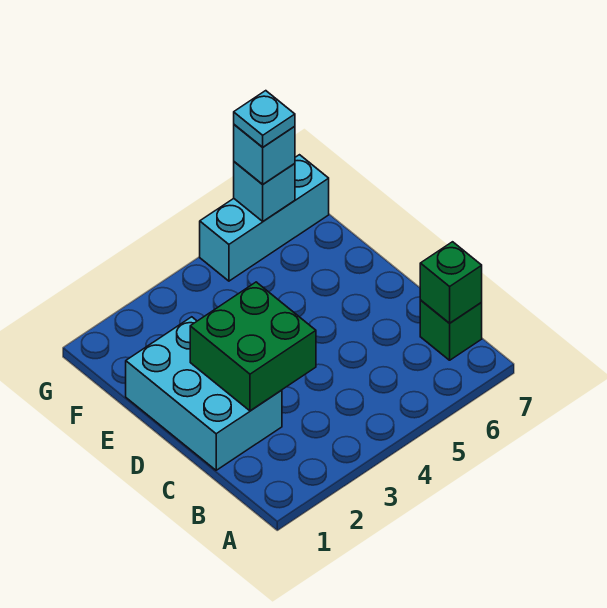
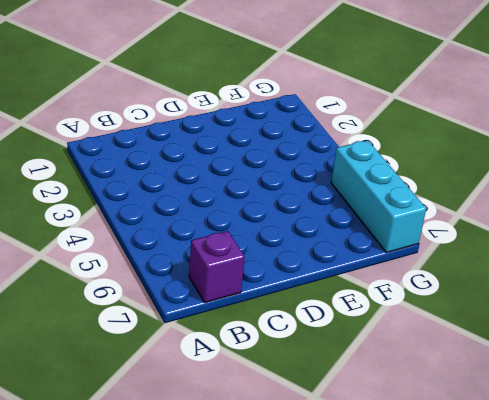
purple 1x1 brick [189,231,245,303] -> green 1x1 brick [420,300,482,360]
none -> cyan 2x3 brick [126,317,282,470]
none -> green 1x1 brick [420,242,482,323]

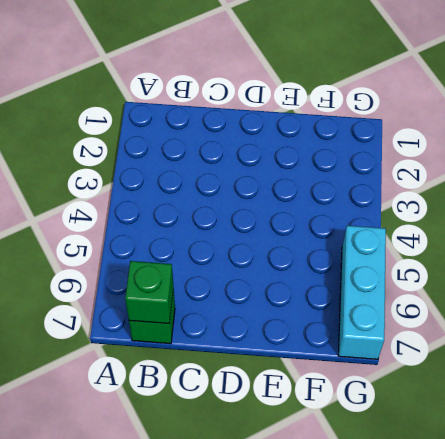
none -> cyan 2x3 brick [126,317,282,470]
none -> green 2x2 brick [190,282,316,411]

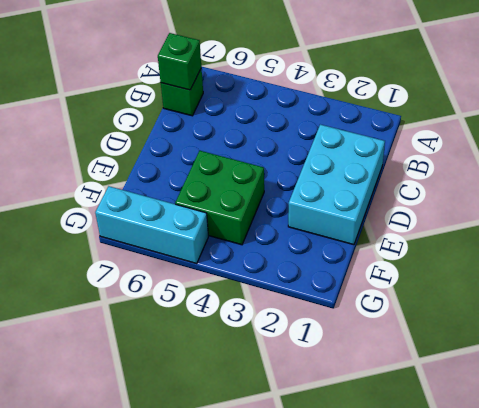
green 2x2 brick [175,151,264,245] -> green 2x2 brick moved to [190,282,316,411]
none -> cyan 1x1 brick [234,162,295,221]
none -> cyan 1x1 brick [234,125,295,184]

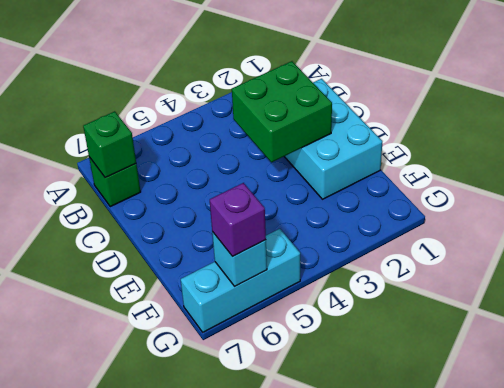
purple 1x1 brick [210,183,266,257] -> cyan 1x1 brick [234,125,295,184]
none -> cyan 1x1 plate [234,91,295,147]

